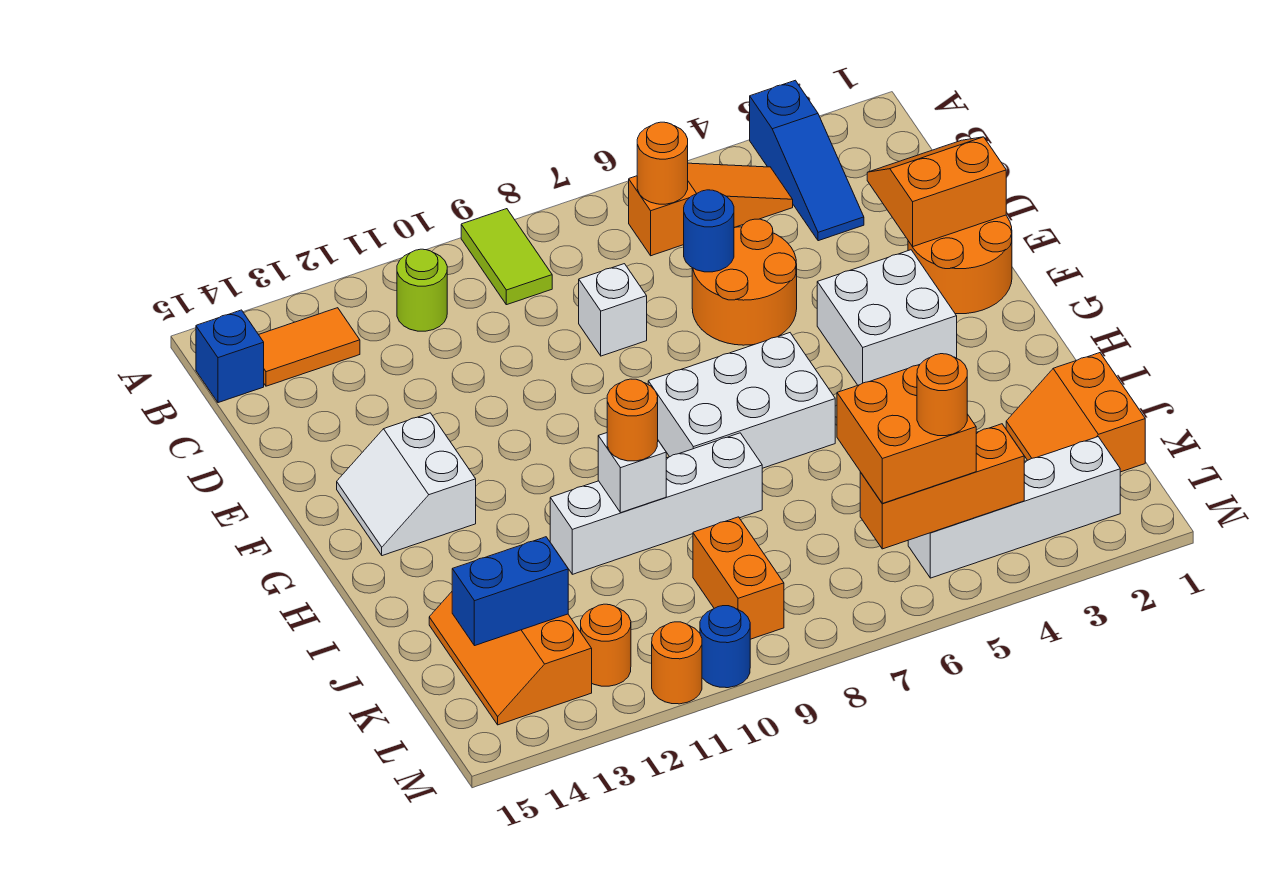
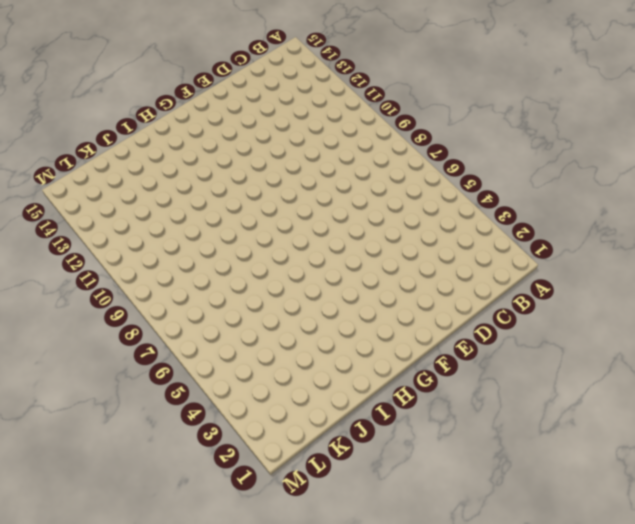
none -> blue 1x3 slope [750,80,864,241]
none -> lime 1x2 tile [461,209,552,305]
none -> orange 1x3 slope [629,163,793,256]

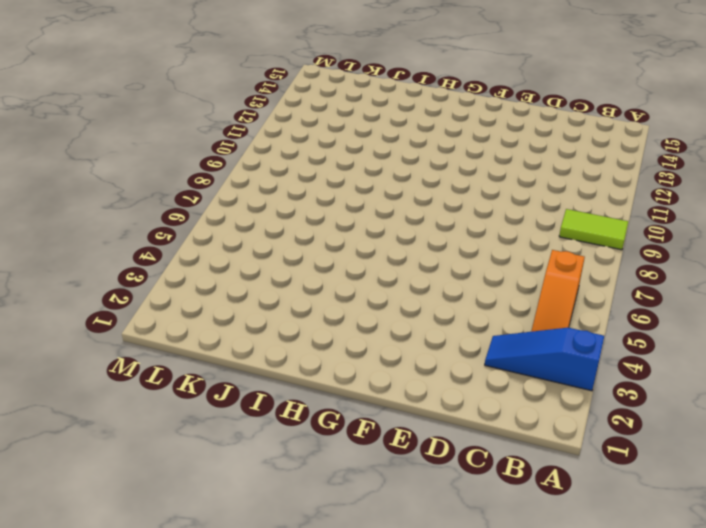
none -> lime 1x1 round brick [397,249,447,331]
none -> orange 1x2 tile [259,308,360,386]
none -> blue 1x1 brick [196,310,264,403]

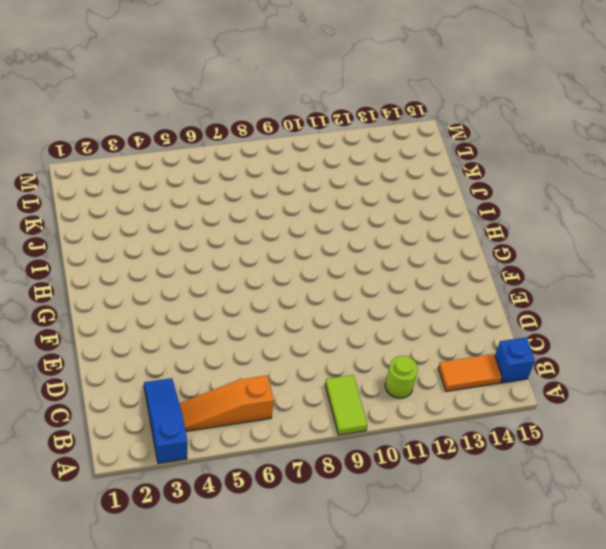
none -> orange 2x2 round brick [692,219,797,345]
none -> white 1x1 brick [579,264,647,356]
none -> orange 2x2 round brick [908,215,1012,314]

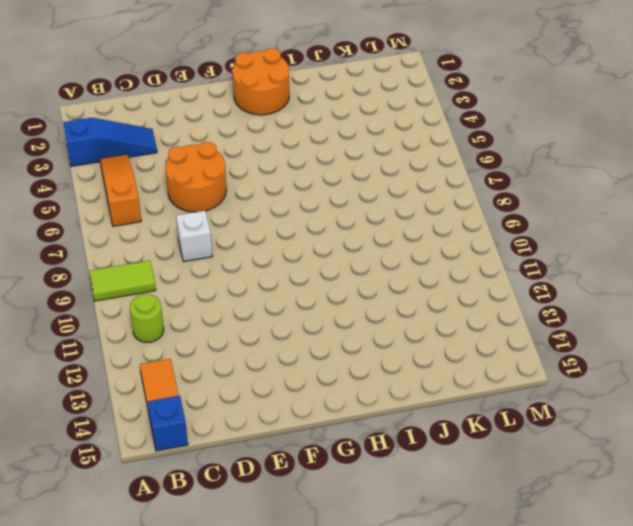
orange 2x2 round brick [233,48,289,115] -> orange 2x2 round brick moved to [908,215,1012,314]
none -> white 2x2 brick [817,250,957,385]
none -> white 2x2 slope [337,413,476,556]
none -> white 2x3 brick [648,333,835,468]

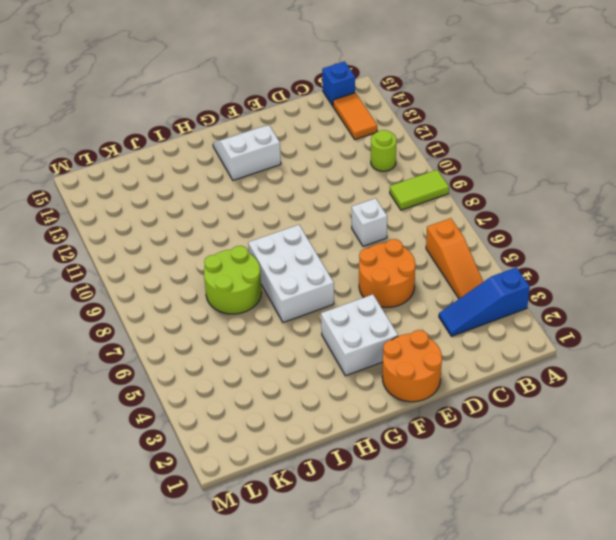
lime 2x2 round brick [204,246,262,314] -> white 1x4 brick [550,433,762,574]
none -> orange 2x2 slope [1006,353,1145,472]
none -> orange 2x3 slope [429,592,592,725]
none -> orange 1x2 brick [693,517,784,639]

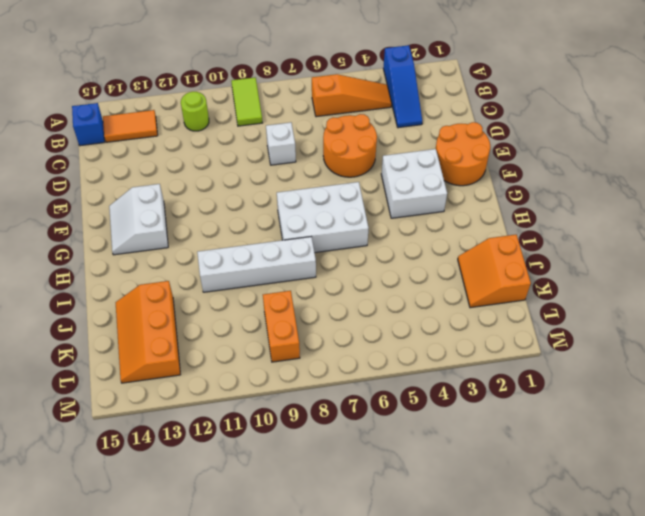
none -> white 1x4 brick [908,437,1120,578]
none -> orange 1x1 round brick [581,604,631,686]
none -> blue 1x1 round brick [700,606,750,688]

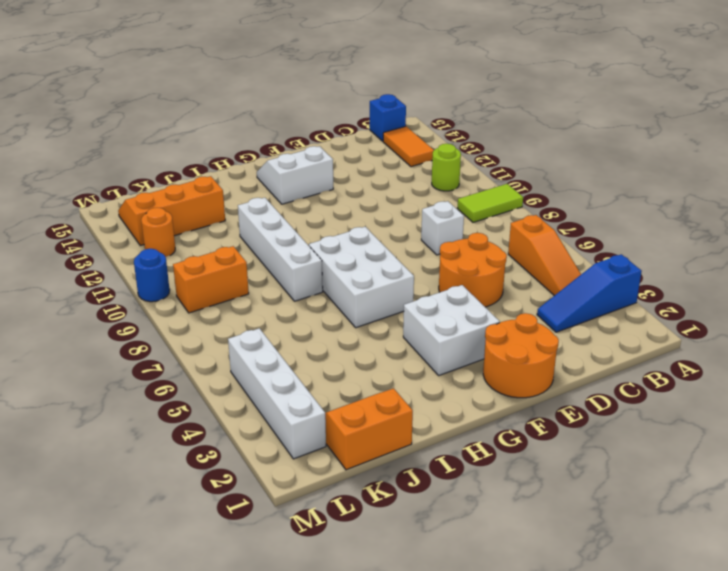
none -> orange 1x1 round brick [652,622,702,704]
none -> orange 1x1 round brick [637,122,688,204]
none -> orange 2x2 slope [867,137,1006,247]

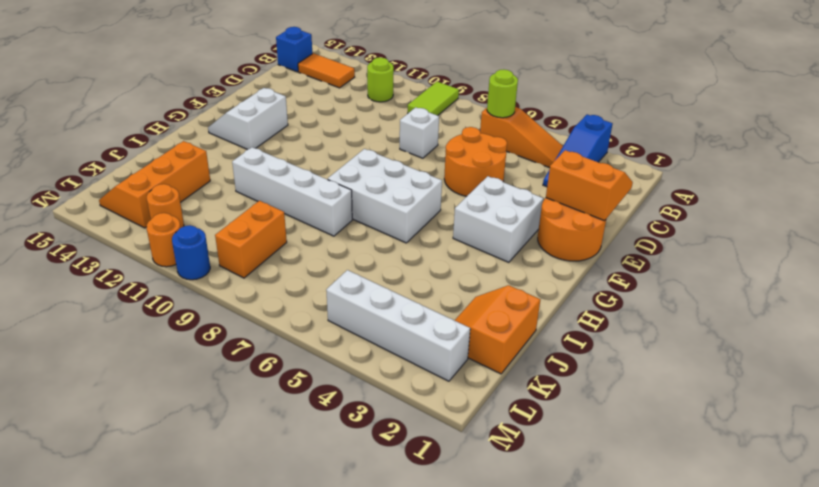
lime 1x1 round brick [487,70,518,118] -> orange 1x1 round brick [637,122,688,204]
none -> blue 1x1 round brick [684,190,734,272]
none -> white 1x1 brick [598,433,666,513]
none -> blue 1x2 brick [452,537,568,646]

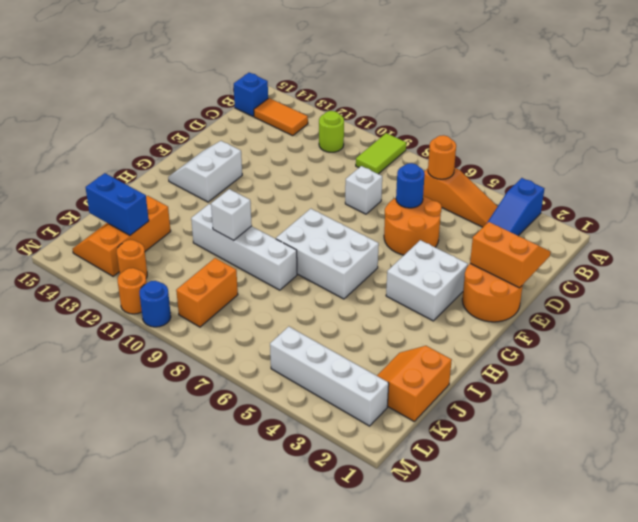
none -> orange 1x3 brick [860,424,1024,549]
none -> orange 1x1 round brick [607,379,658,461]
none -> orange 2x2 brick [837,365,976,503]

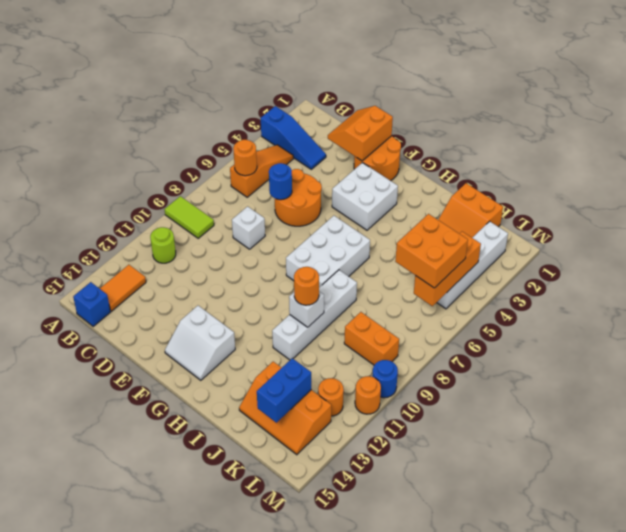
none -> orange 1x1 round brick [917,354,967,436]

